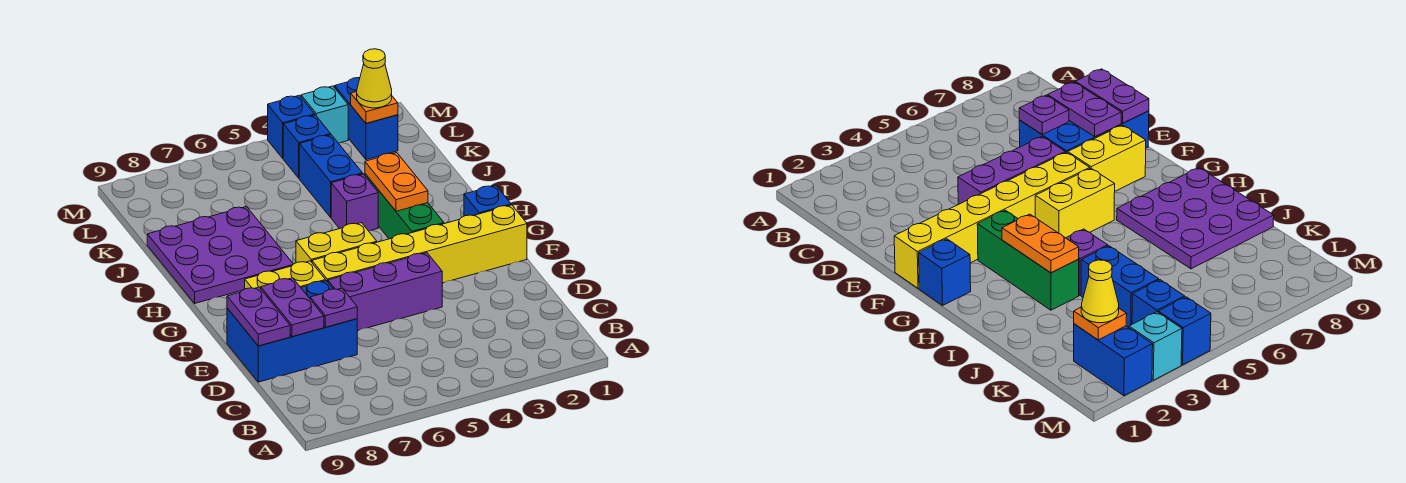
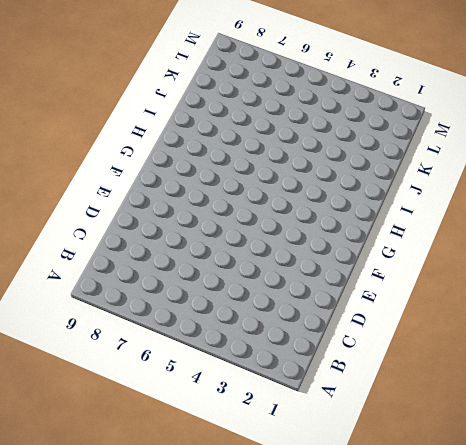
none -> blue 2x3 brick [227,281,357,382]
none -> purple 1x3 brick [328,253,442,331]
none -> yellow 1x6 brick [312,205,527,283]

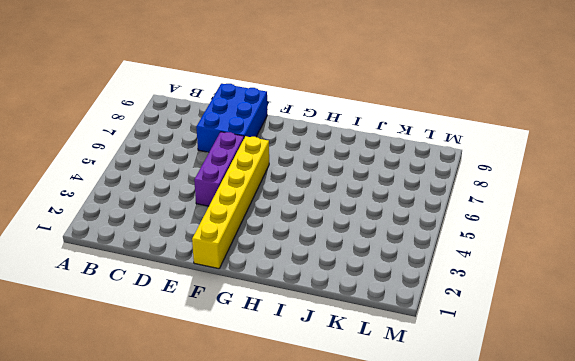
none -> yellow 1x2 brick [245,261,326,289]
none -> blue 1x1 brick [464,185,511,216]
none -> green 1x3 brick [365,174,444,239]

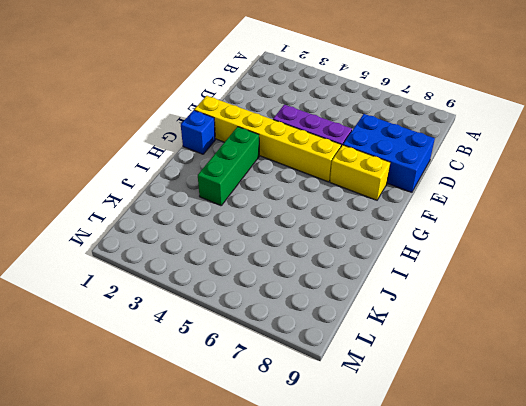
none -> yellow 1x2 brick [296,223,377,263]
none -> purple 3x3 plate [147,206,293,303]
none -> purple 1x1 brick [331,174,378,231]

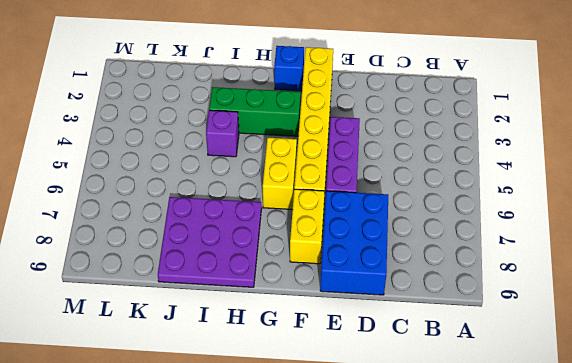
none -> blue 1x2 brick [299,135,363,217]
none -> blue 1x2 brick [335,78,398,160]
none -> blue 1x1 brick [283,115,331,178]

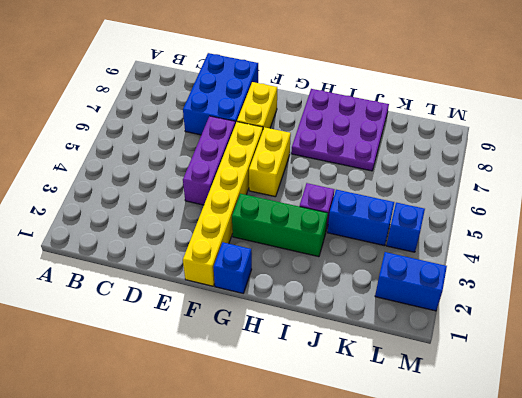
none -> cyan 1x1 brick [301,86,348,143]
none -> blue 1x1 brick [268,95,315,158]
none -> purple 1x1 plate [310,288,357,327]

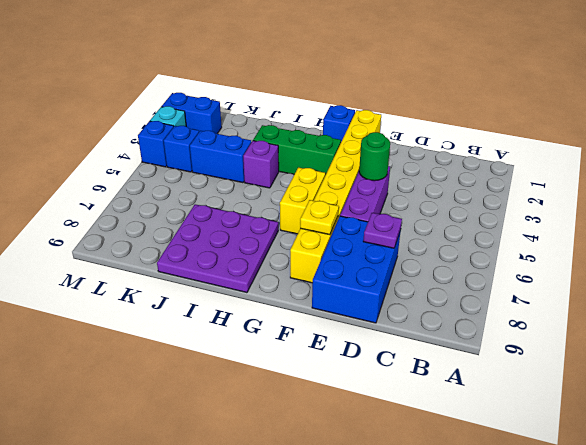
green 1x1 round brick [359,132,390,181] -> none
yellow 1x1 plate [300,200,339,235] -> none
none -> purple 1x2 plate [260,278,324,337]
none -> purple 1x2 plate [227,287,290,346]
none -> orange 1x2 plate [365,153,428,211]

